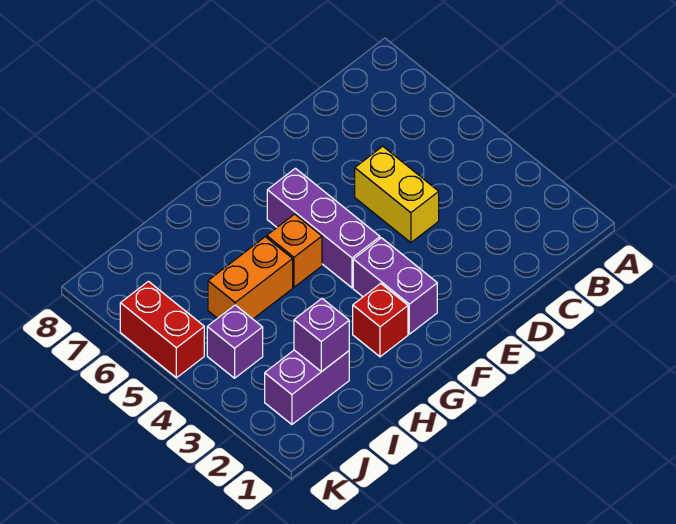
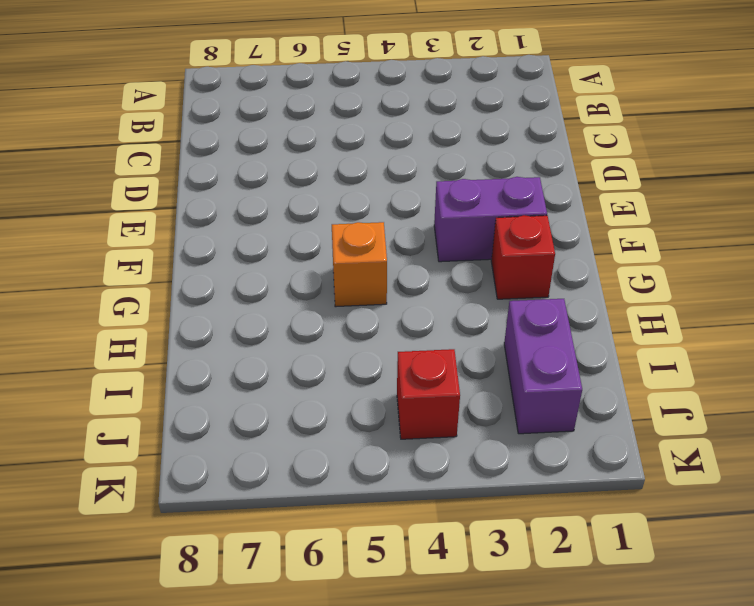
red 1x1 brick [397,349,460,439] -> purple 1x1 brick [207,305,263,378]
none -> yellow 1x2 brick [355,146,439,243]
none -> purple 1x3 brick [267,168,380,288]

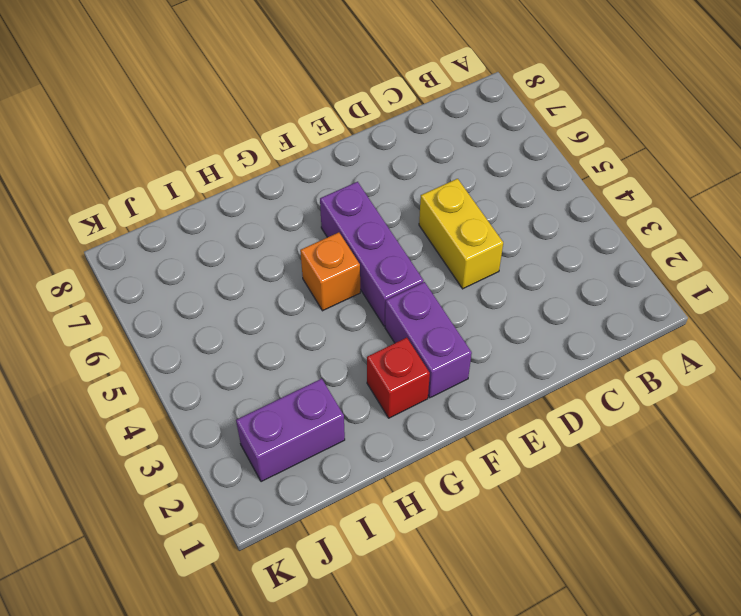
none -> orange 1x2 brick [208,237,293,319]
none -> purple 1x1 brick [207,305,263,378]

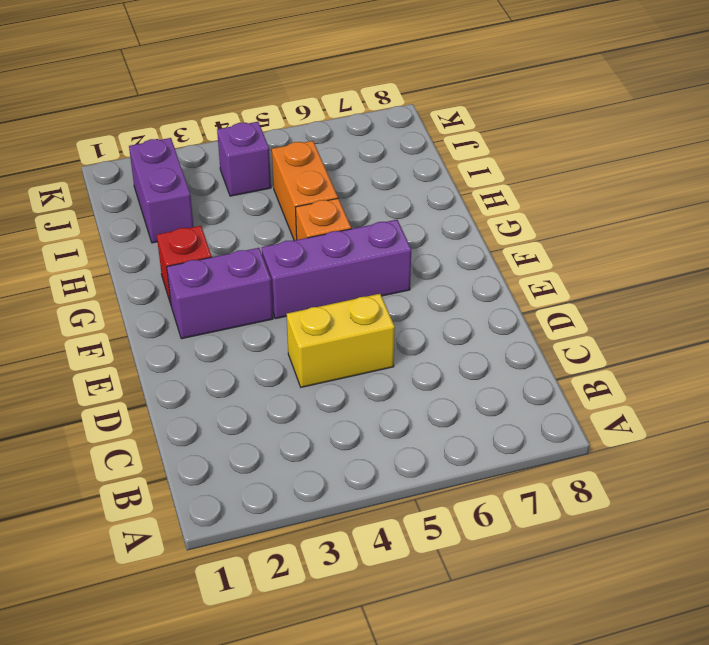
none -> red 1x2 brick [120,281,204,378]
none -> purple 1x1 brick [294,299,349,372]

